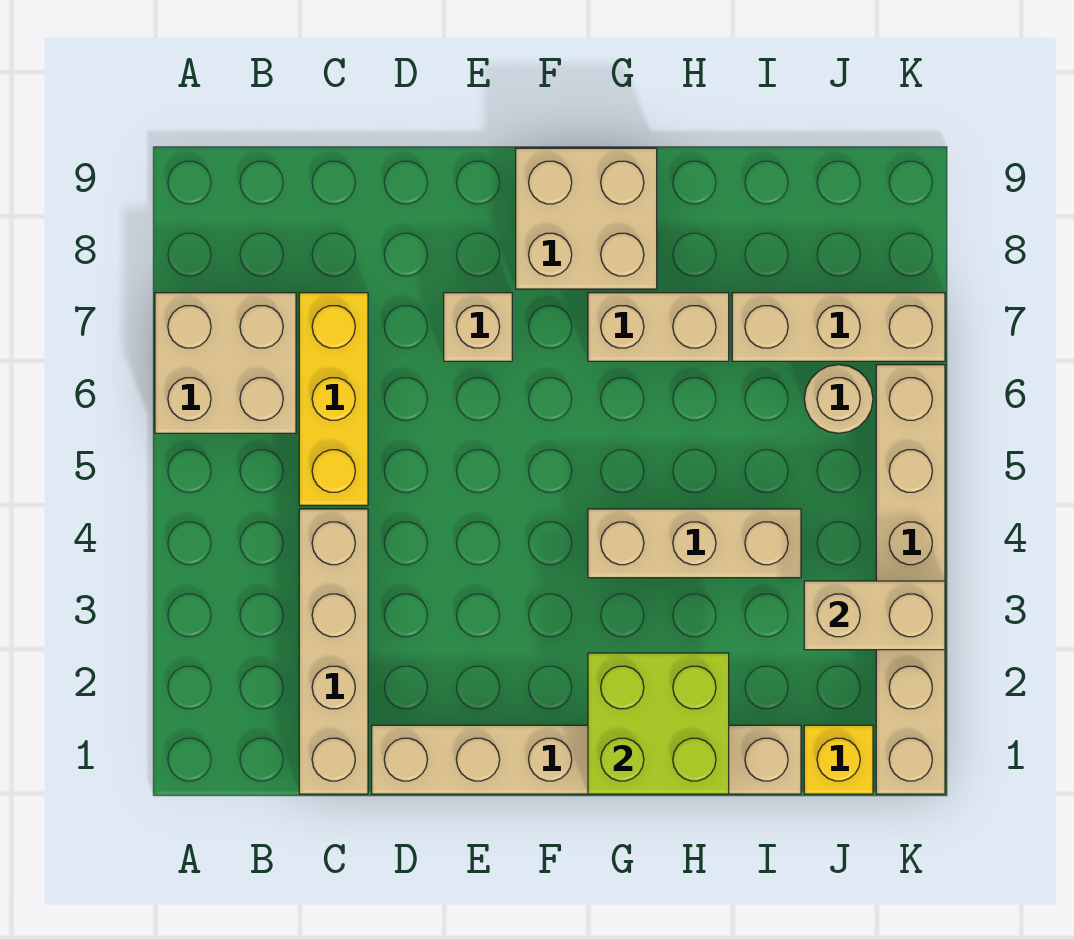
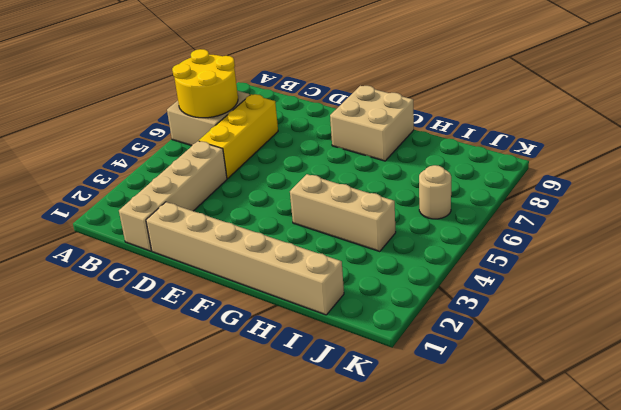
yellow 2x2 round brick [172,49,238,118] -> none
none -> tan 1x1 brick [444,293,512,361]
none -> tan 1x2 brick [588,293,729,361]
none -> tan 1x3 brick [732,293,945,361]

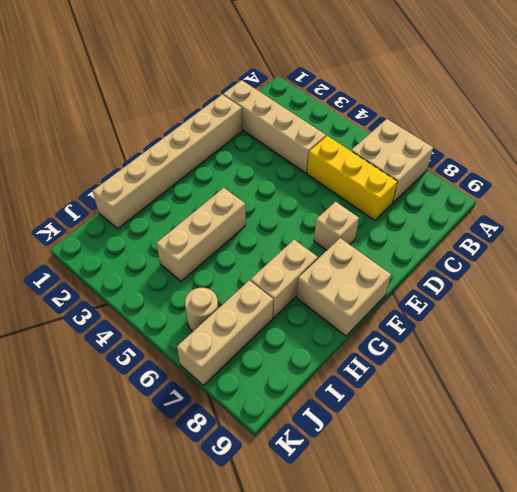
none -> yellow 1x1 brick [804,725,873,794]
none -> tan 1x6 brick [876,365,945,794]
none -> lime 2x2 brick [588,653,729,794]

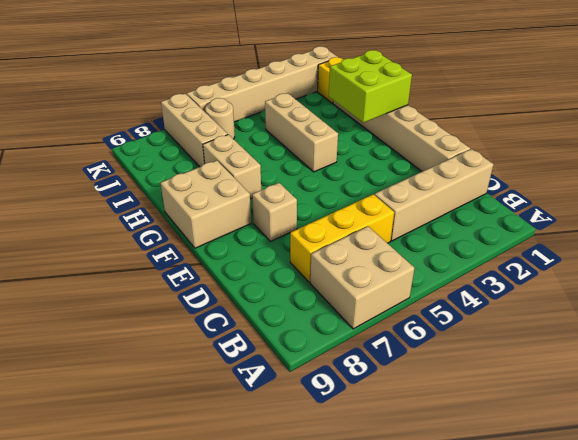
none -> tan 1x2 brick [804,581,945,650]

